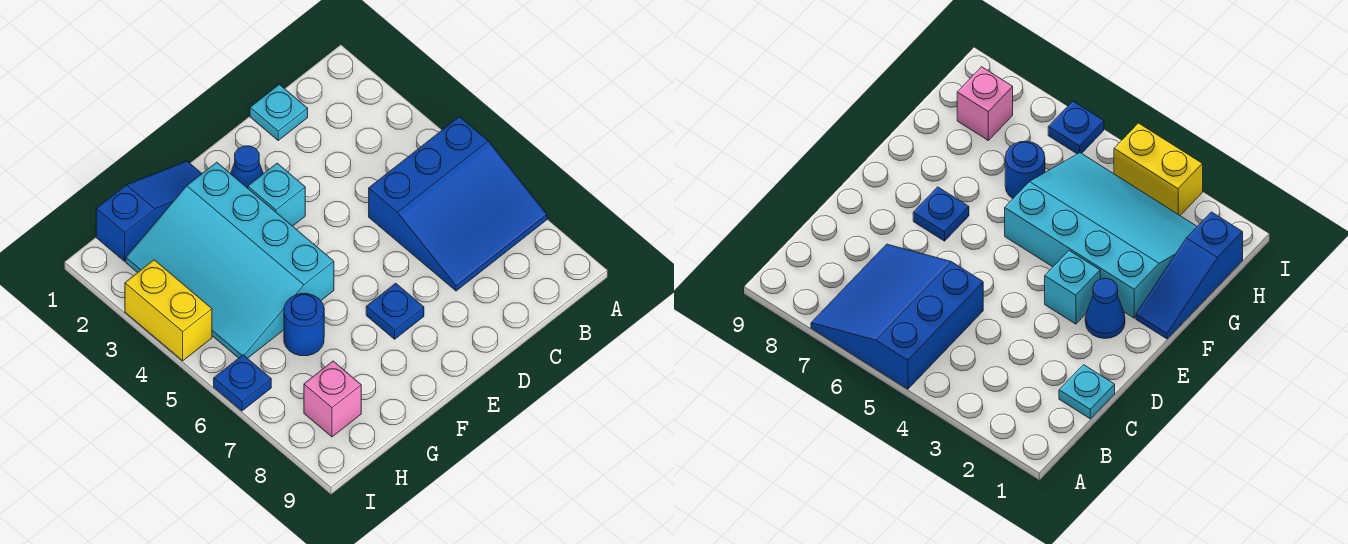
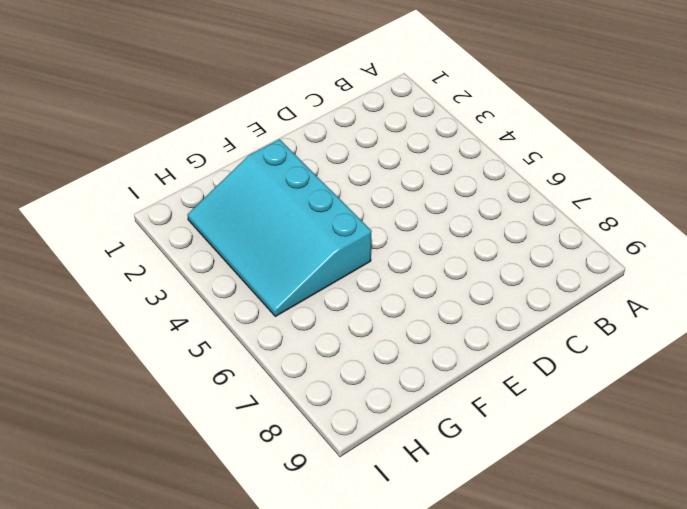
none -> blue 3x3 slope [369,117,547,291]
none -> cyan 1x1 plate [250,84,308,140]

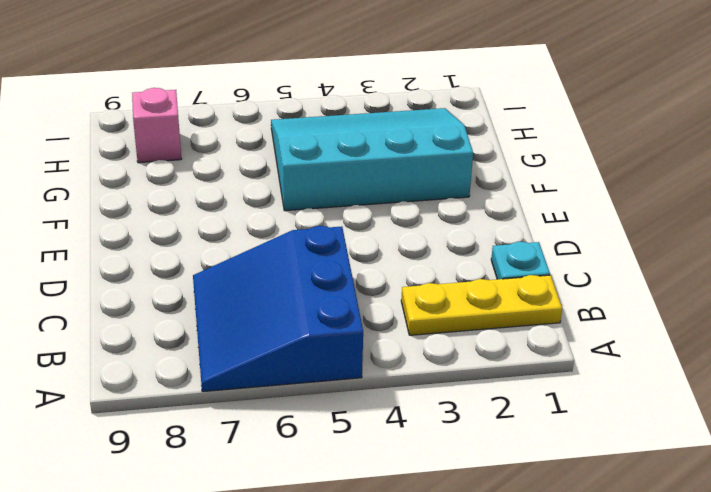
yellow 1x3 plate [401,275,562,335] -> none
none -> blue 1x1 cone [230,146,263,188]
none -> cyan 1x1 brick [248,163,305,226]

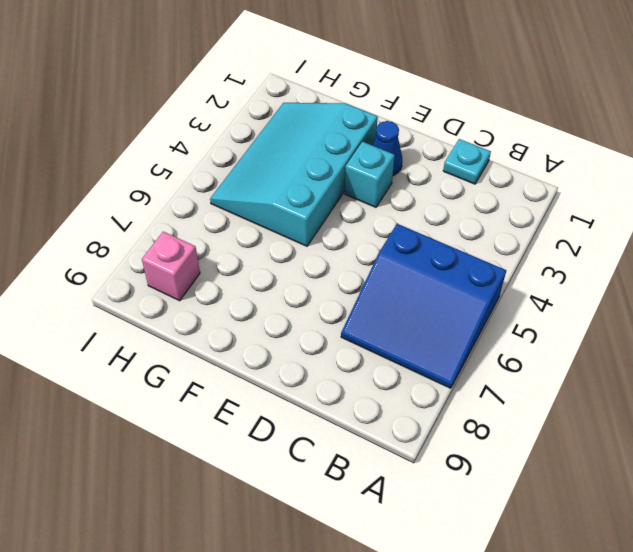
none -> blue 1x1 plate [366,283,424,339]
none -> blue 1x3 slope [96,161,202,261]

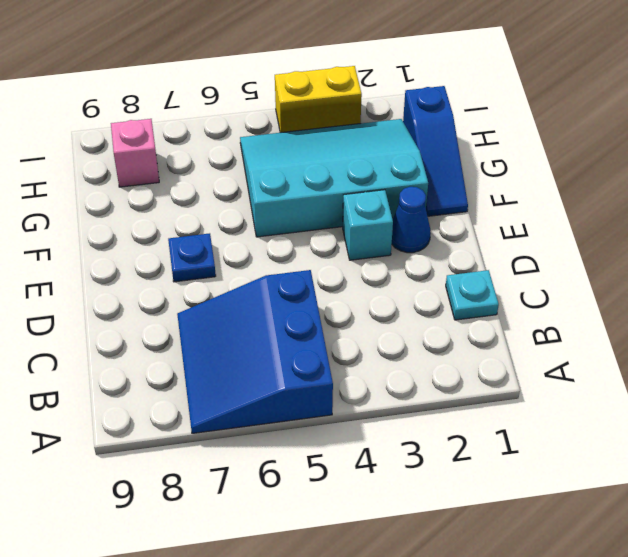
none -> blue 1x1 round brick [284,294,324,356]
none -> blue 1x1 plate [214,355,271,411]

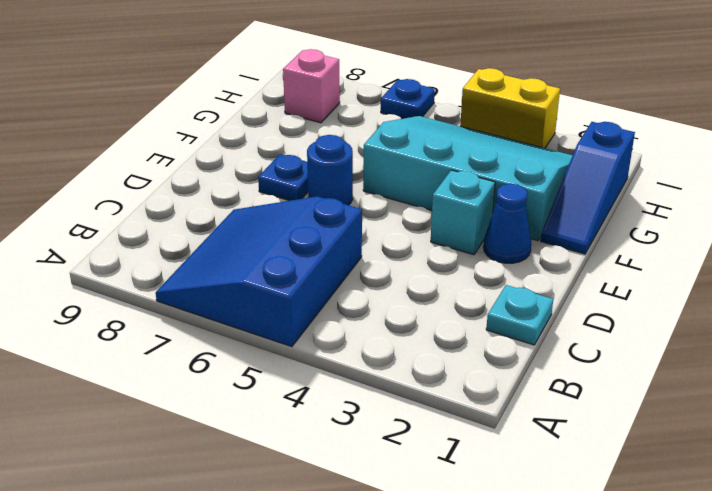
blue 1x1 round brick [307,135,353,205] -> blue 1x1 round brick moved to [284,294,324,356]

